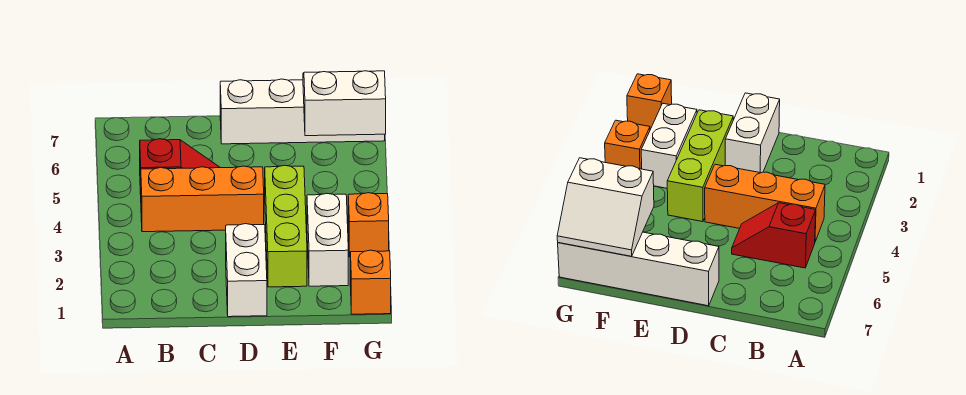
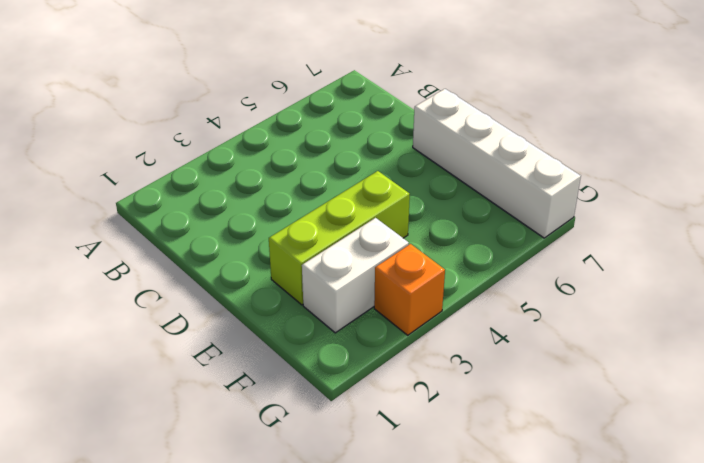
none -> orange 1x3 brick [141,166,264,232]
none -> red 1x2 slope [140,139,220,194]

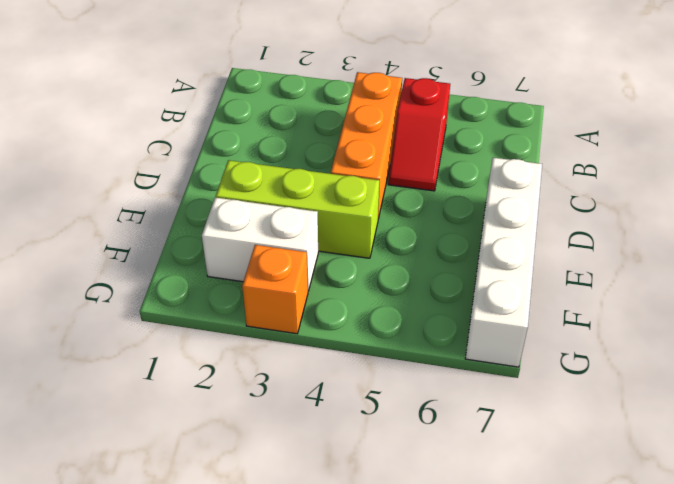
none -> white 1x2 brick [226,224,267,317]
none -> orange 1x1 brick [350,250,391,314]

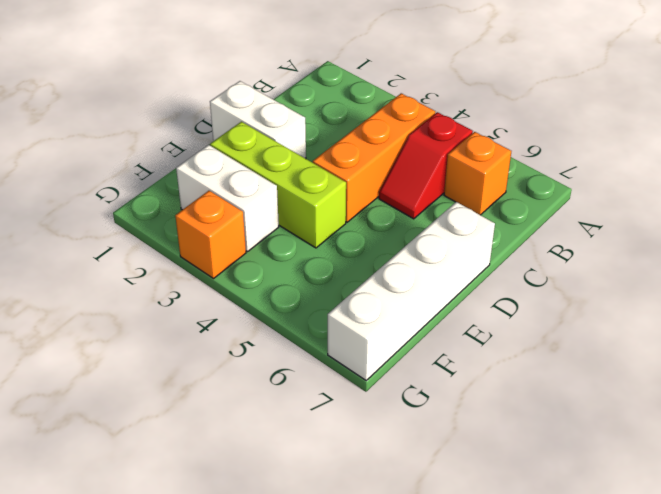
orange 1x1 brick [444,132,511,215] -> orange 1x1 brick moved to [350,250,391,314]
none -> white 2x2 slope [303,71,386,136]

